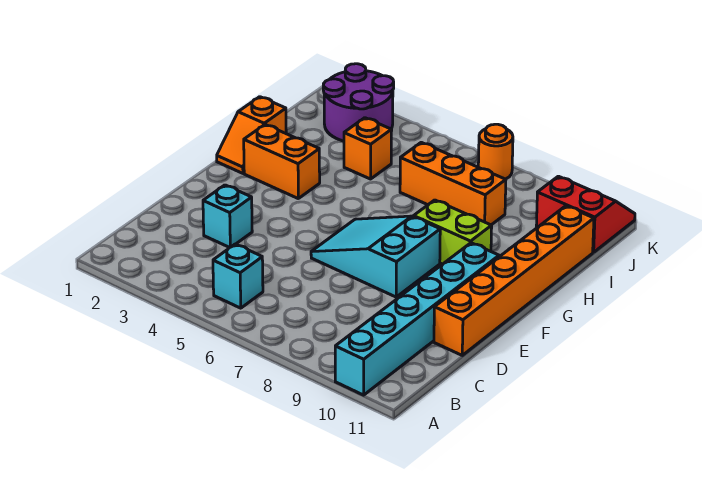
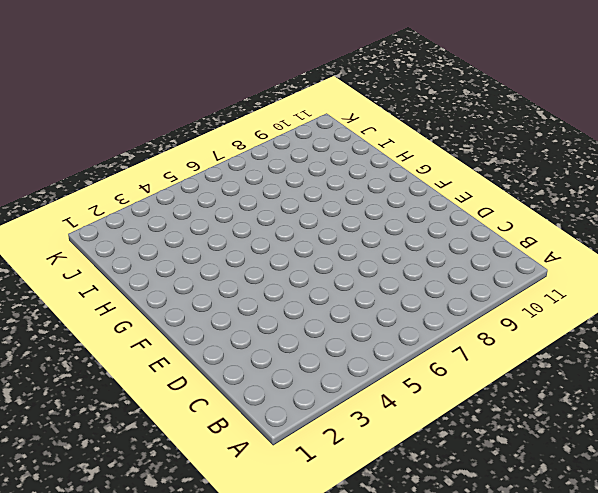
none -> cyan 1x6 brick [335,243,499,395]
none -> cyan 1x1 brick [213,244,263,308]
none -> cyan 1x1 brick [203,185,252,248]

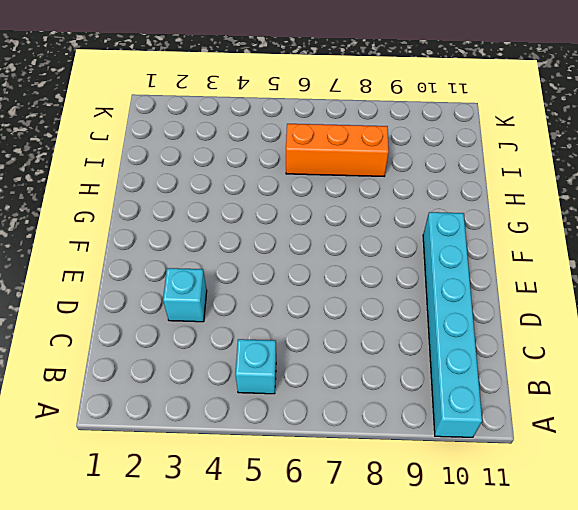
none -> orange 1x6 brick [434,206,594,355]
none -> cyan 2x3 slope [311,216,440,297]
none -> orange 1x2 slope [217,97,286,173]

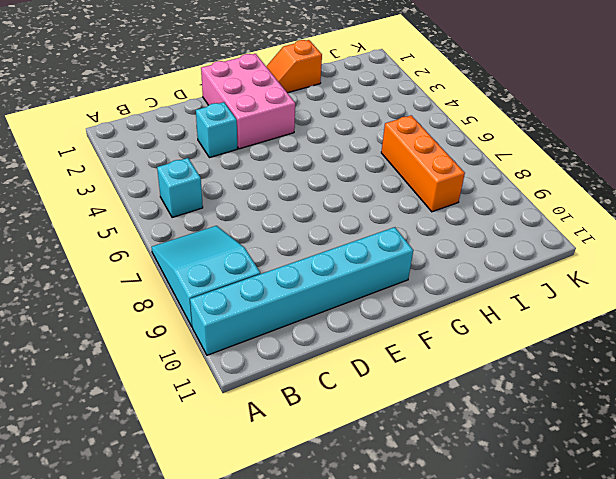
cyan 2x3 slope [151,226,260,327] -> cyan 2x3 slope moved to [311,216,440,297]
pink 2x3 brick [201,54,295,149] -> none
none -> orange 1x6 brick [434,206,594,355]
none -> orange 1x2 brick [244,125,320,198]
none -> lime 1x2 brick [414,200,492,264]

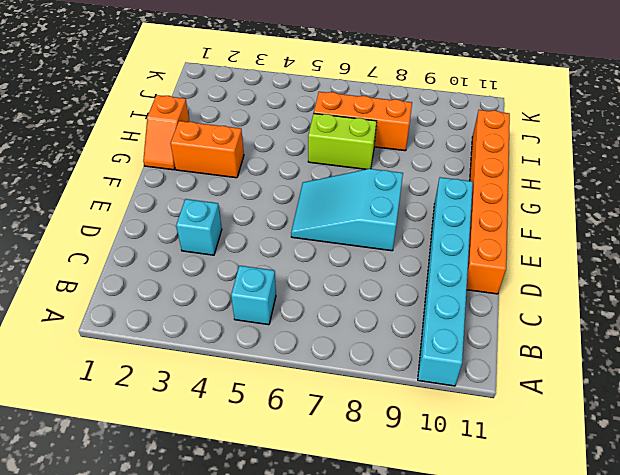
lime 1x2 brick [308,114,377,169] -> lime 1x2 brick moved to [414,200,492,264]
none -> orange 1x1 brick [344,118,392,179]
none -> purple 2x2 round brick [323,64,394,141]
none -> red 2x2 slope [536,176,635,252]

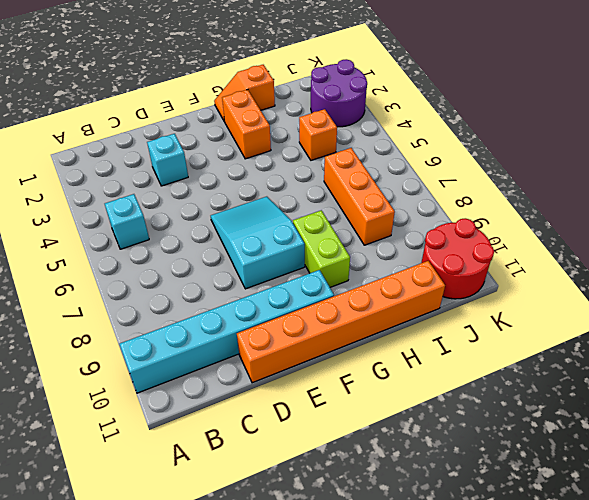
red 2x2 round brick [422,218,494,299] -> red 2x2 slope [536,176,635,252]
none -> orange 1x1 round brick [478,124,513,179]

